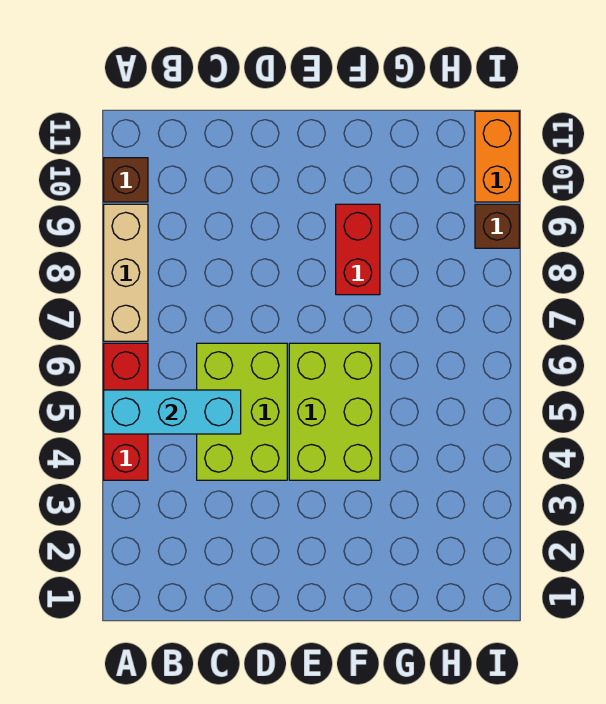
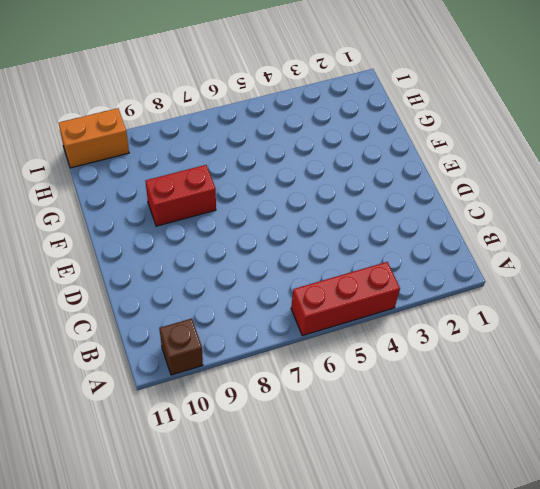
none -> tan 1x3 brick [104,204,148,341]
none -> lime 2x3 brick [197,343,287,480]

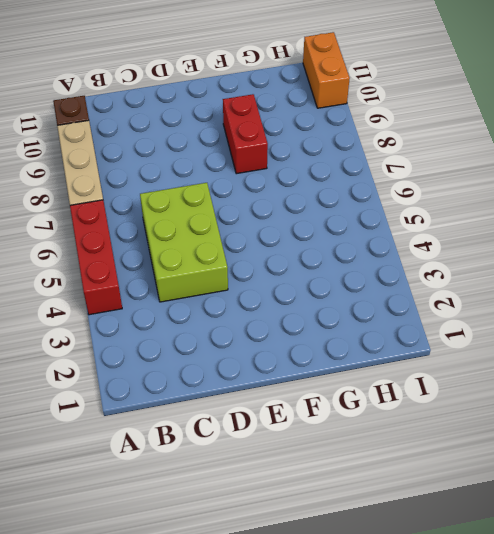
none -> lime 2x3 brick [289,343,380,480]
none -> brown 1x1 brick [475,204,519,248]

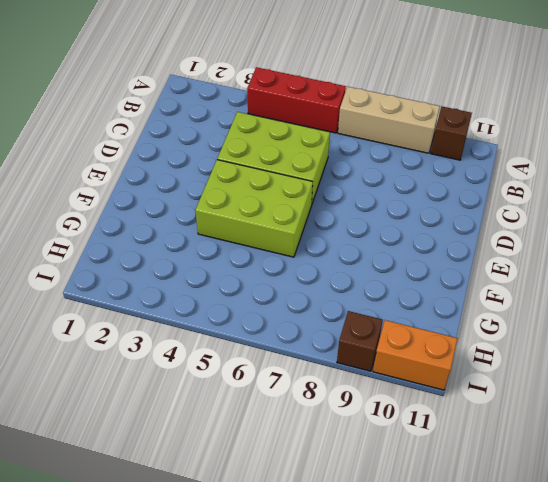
none -> red 1x2 brick [336,204,380,295]
none -> cyan 1x3 brick [104,390,241,434]

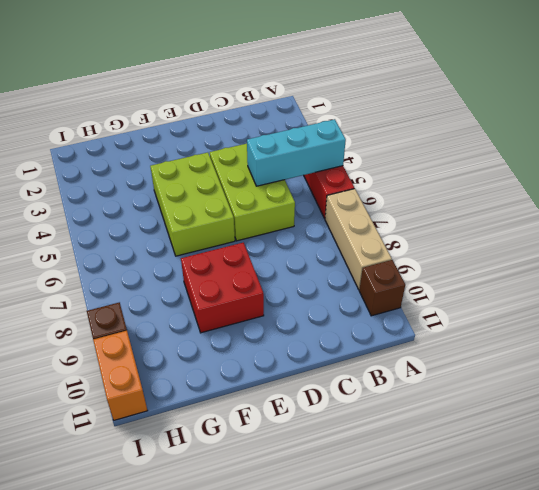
red 2x2 brick [181,243,264,333] -> red 1x2 brick [336,204,380,295]

